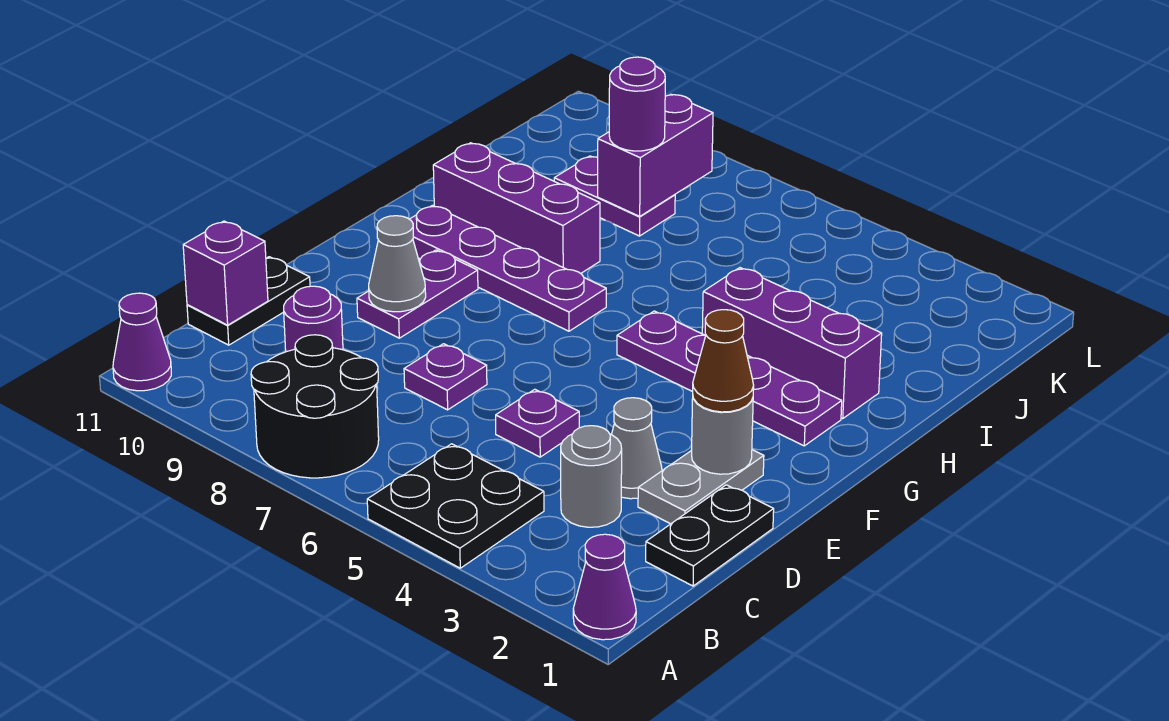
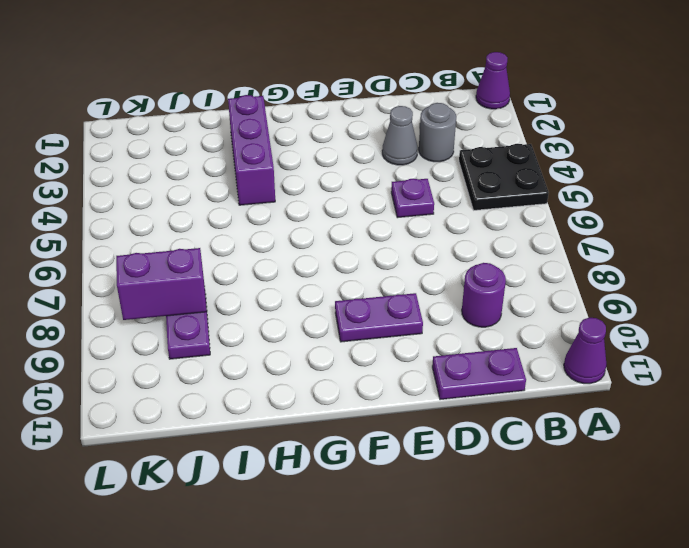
purple 1x2 plate [432,348,526,400] -> black 1x2 plate [187,257,310,345]
none -> black 2x2 round brick [251,335,379,478]
none -> black 1x2 plate [646,485,774,586]
none -> grey 1x2 plate [638,450,764,524]

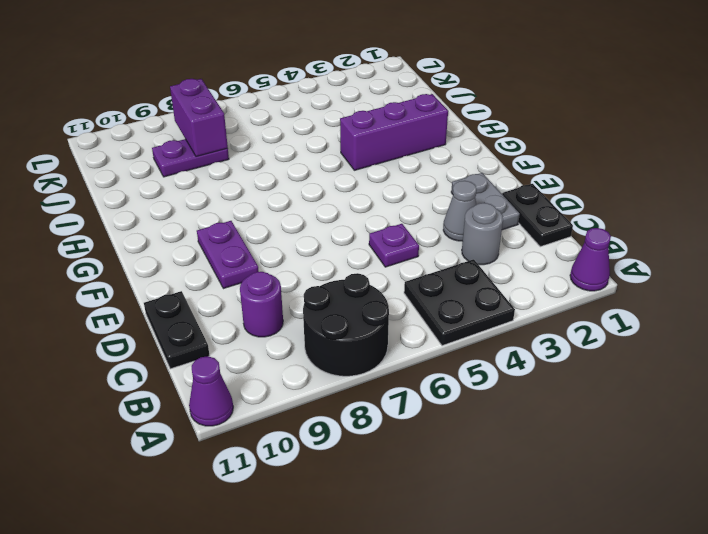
none -> purple 1x1 plate [404,344,487,410]
none -> purple 1x4 plate [617,311,842,446]
none -> purple 1x4 plate [410,205,606,331]

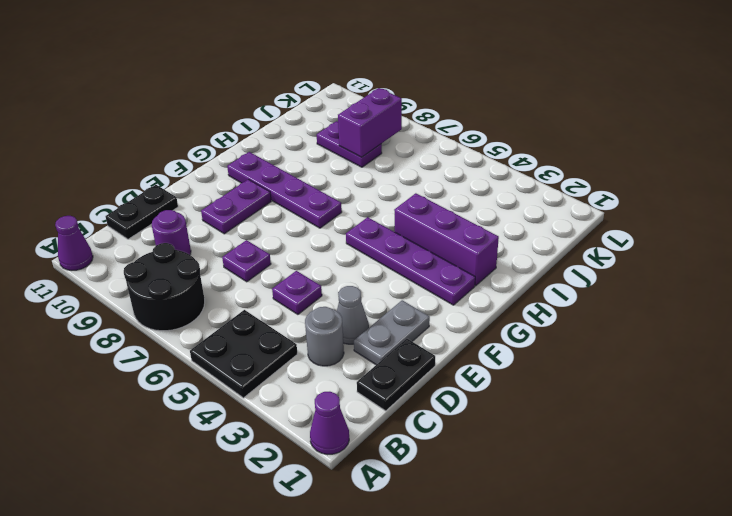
none -> purple 1x3 brick [433,143,600,273]
none -> purple 1x1 brick [183,221,268,325]
none -> grey 1x1 round brick [692,398,753,474]

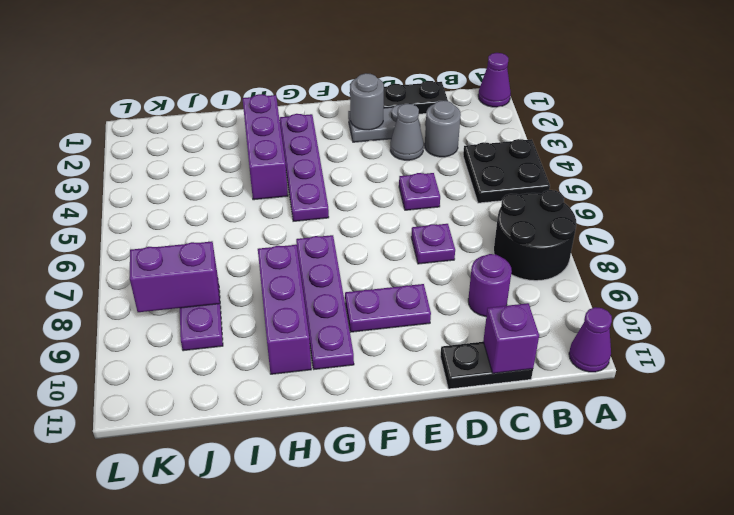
none -> grey 1x1 cone [369,216,426,312]
none -> brown 1x1 cone [693,310,754,412]
none -> purple 1x1 round brick [609,57,665,151]

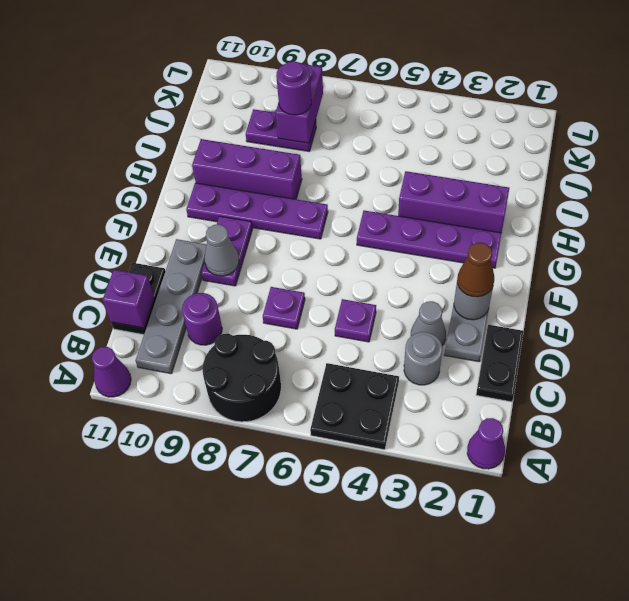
grey 1x4 plate [135,239,207,374] -> none

